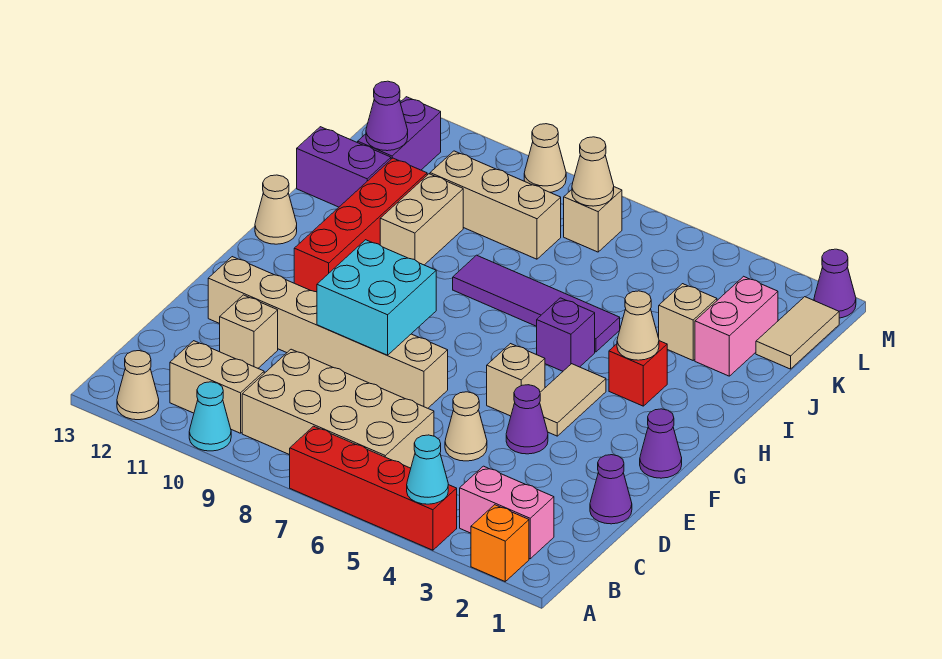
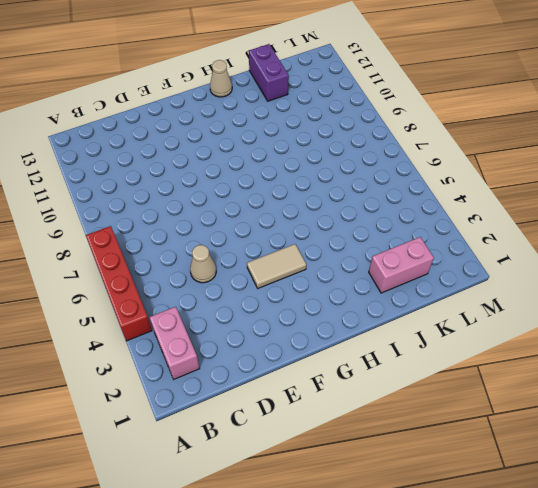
none -> orange 1x1 brick [471,505,529,581]
none -> cyan 1x1 cone [189,382,231,451]
none -> tan 1x1 cone [117,351,159,420]
none -> tan 2x4 brick [242,349,434,468]

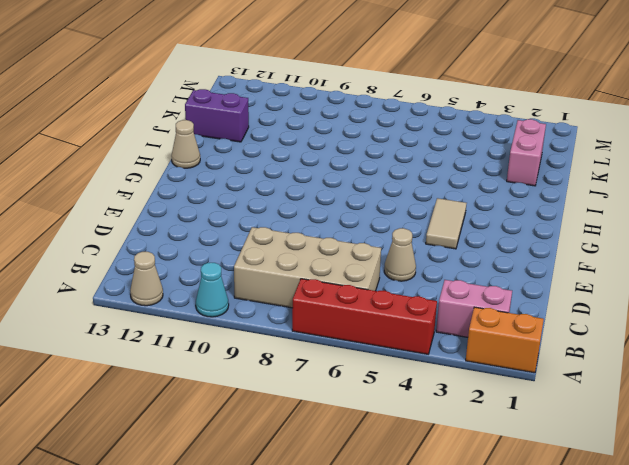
orange 1x2 brick [466,307,544,373] -> orange 1x1 brick [471,505,529,581]
none -> tan 1x2 brick [170,341,264,433]
none -> purple 1x1 cone [590,455,632,524]
none -> tan 1x1 brick [220,295,278,368]
none -> purple 1x1 cone [506,385,548,454]

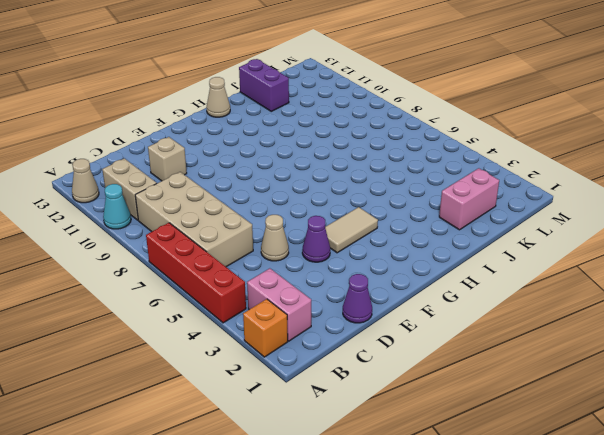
none -> tan 1x6 brick [208,257,448,408]
none -> purple 1x1 cone [640,409,682,478]
none -> tan 1x1 brick [487,344,545,416]
none -> red 1x4 brick [294,158,427,292]

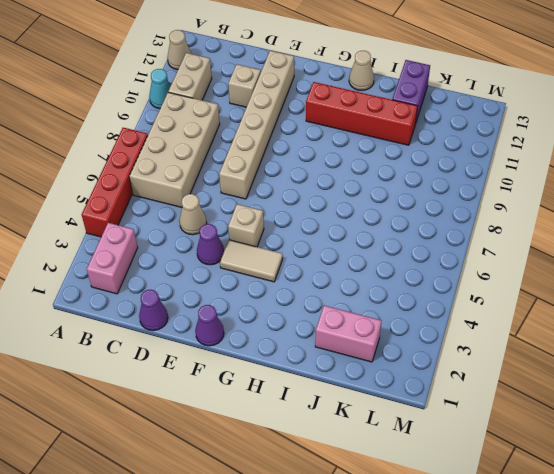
none -> orange 1x1 brick [471,505,529,581]
none -> red 1x1 brick [609,341,667,406]
none -> purple 1x1 brick [537,298,595,371]
none -> purple 1x4 tile [453,255,620,352]

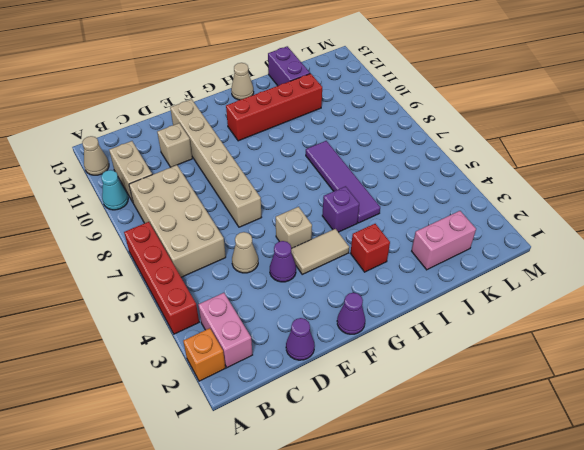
none -> tan 1x2 brick [380,174,463,265]
none -> tan 1x1 brick [659,284,717,360]
none -> tan 1x2 tile [756,297,839,369]
none -> tan 1x3 brick [430,151,561,259]

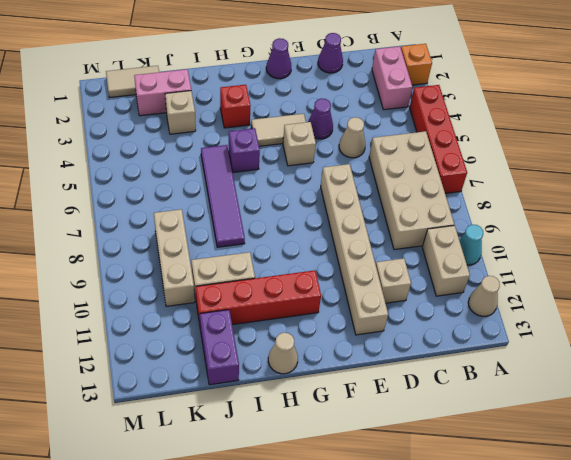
none -> purple 1x2 brick [358,97,441,170]
none -> tan 1x1 brick [564,187,622,252]
none -> purple 1x1 cone [814,249,856,318]
none -> tan 1x1 cone [524,124,566,192]

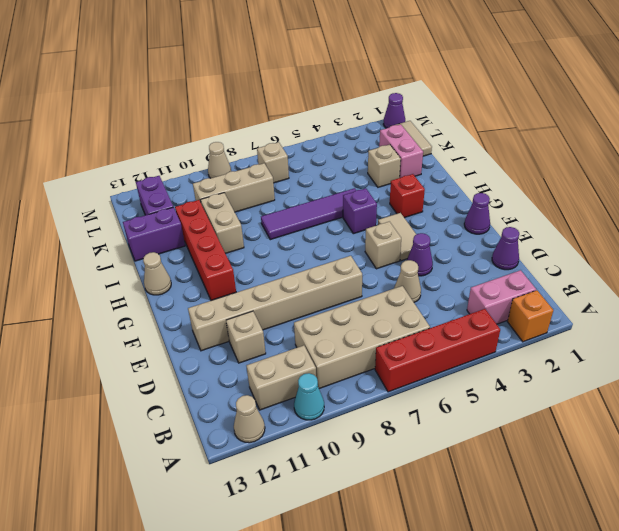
none -> cyan 1x1 cone [407,435,448,504]
none -> cyan 2x2 brick [317,240,436,355]
none -> tan 1x1 cone [617,291,659,360]
none -> purple 1x1 cone [366,81,408,151]

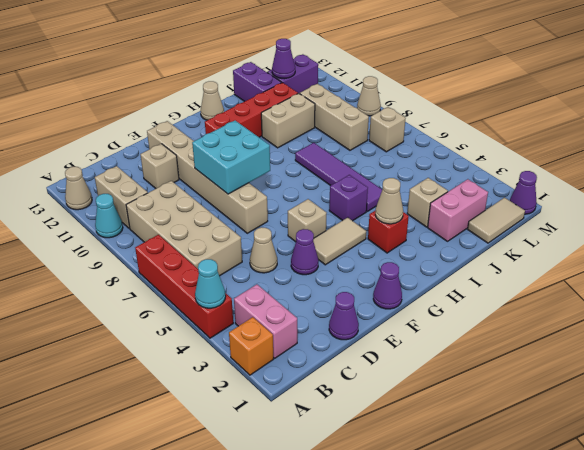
none -> tan 1x1 cone [572,137,614,206]

